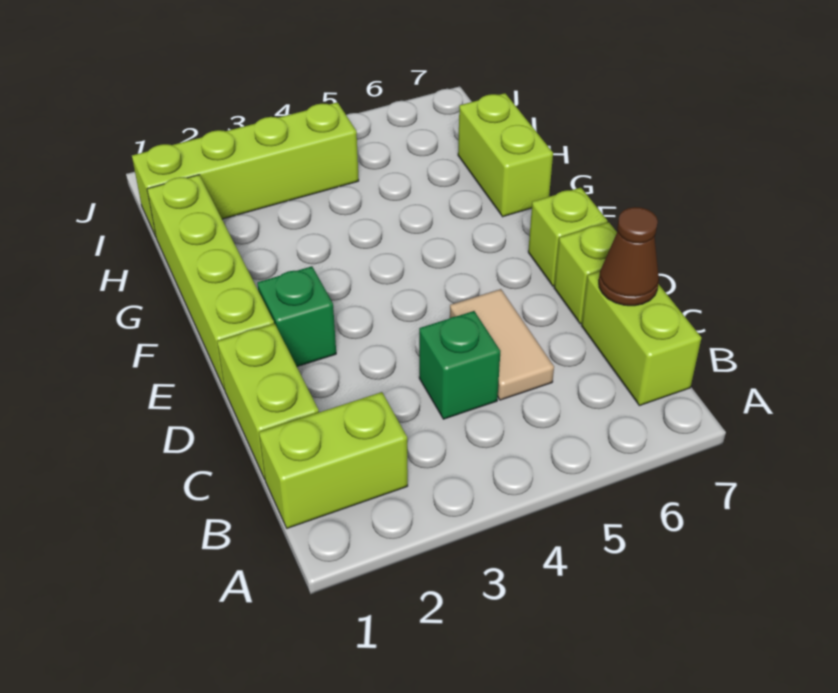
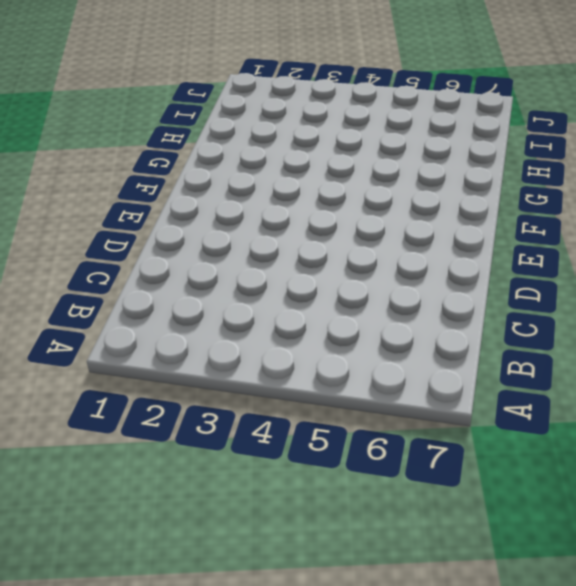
none -> lime 1x2 brick [259,392,408,528]
none -> lime 1x2 brick [581,271,701,406]
none -> lime 1x2 brick [217,324,319,479]

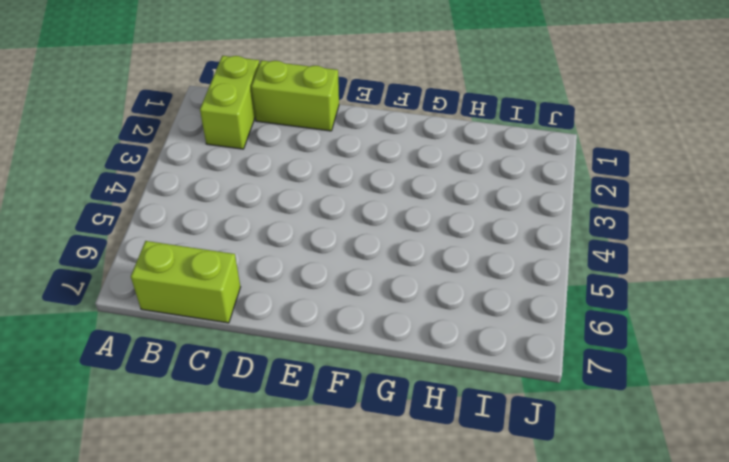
none -> green 1x1 brick [419,311,500,419]
none -> tan 1x2 tile [450,289,554,400]
none -> lime 1x1 brick [554,222,617,324]

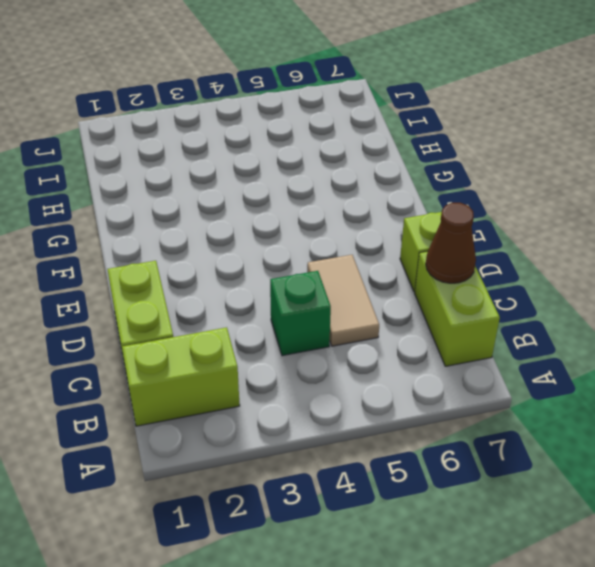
none -> lime 1x4 brick [147,175,274,389]
none -> green 1x1 brick [257,266,336,367]
none -> lime 1x1 brick [528,188,608,286]

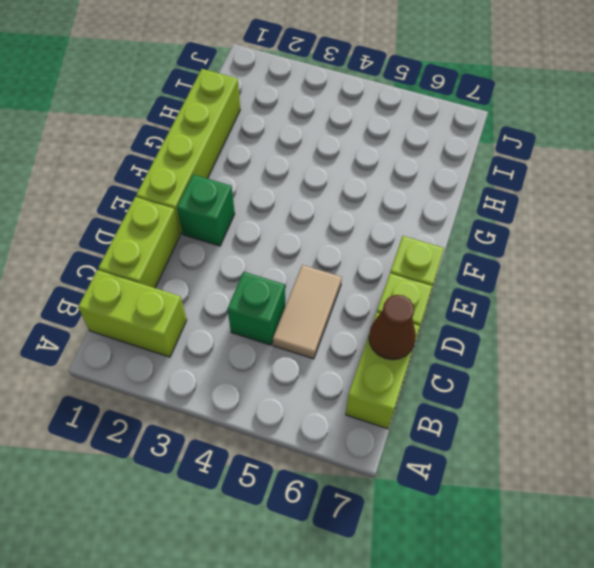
none -> lime 1x2 brick [458,93,553,217]
none -> lime 1x4 brick [132,102,359,236]

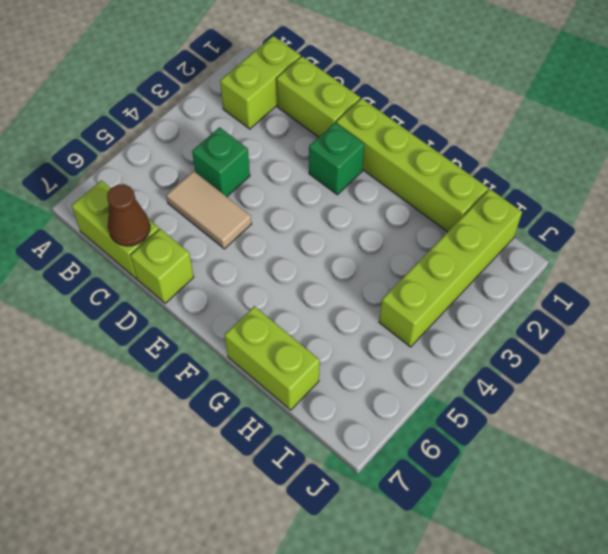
none -> lime 1x1 brick [528,188,608,286]

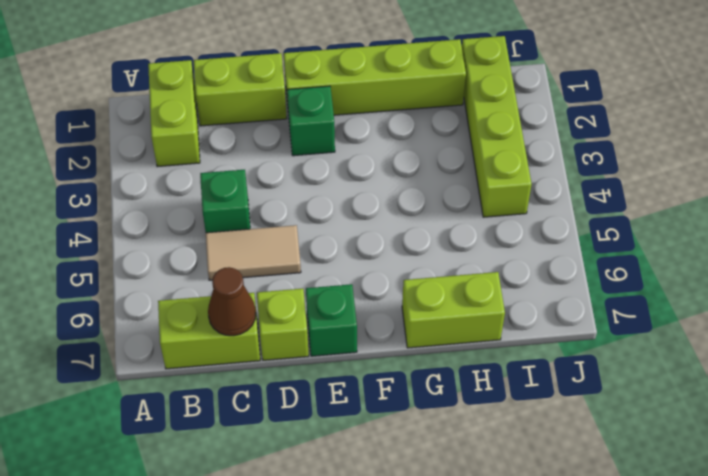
green 1x1 brick [306,284,357,356] -> lime 1x1 brick [528,188,608,286]

